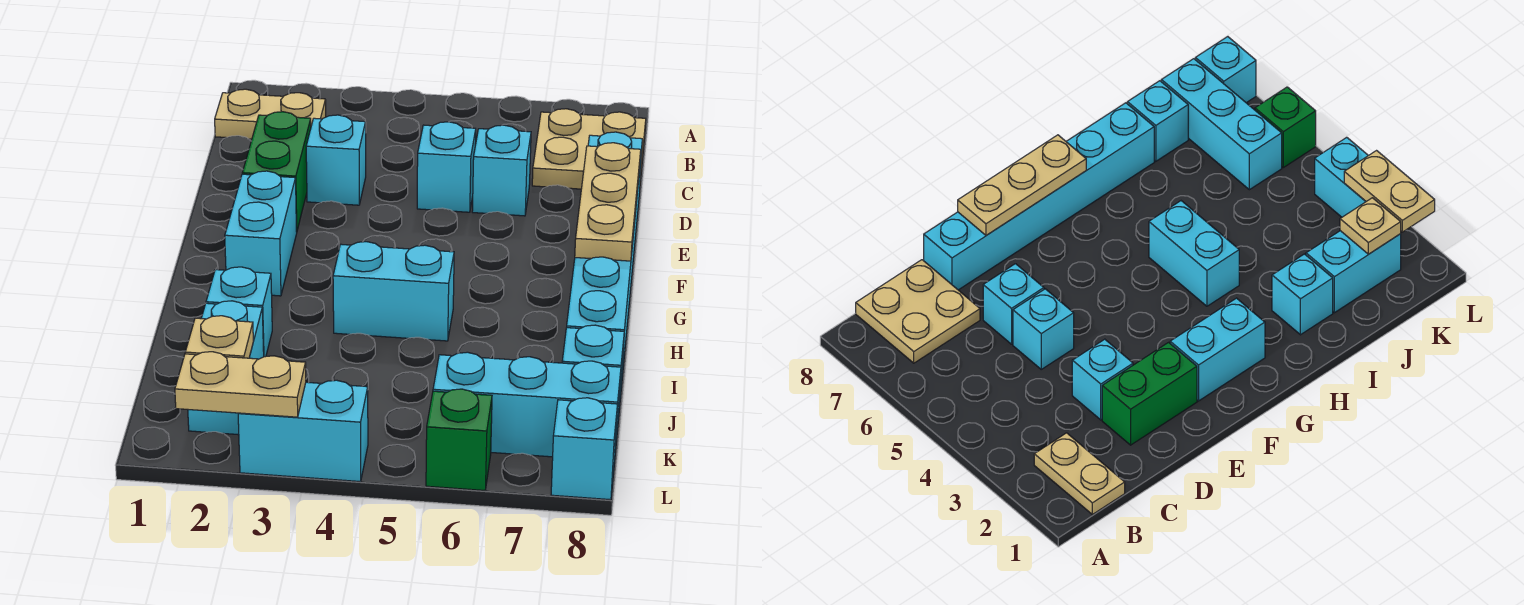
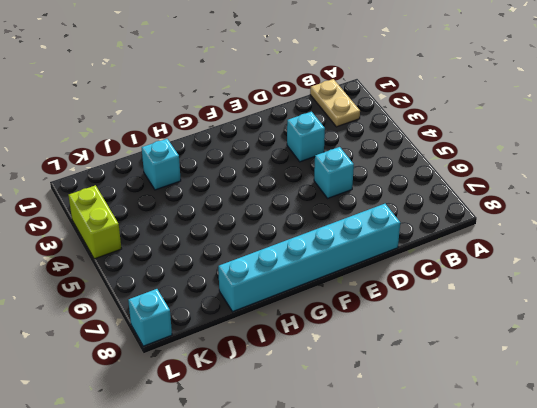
lime 1x2 brick [68,185,122,259] -> cyan 1x2 brick [238,380,368,482]
none -> tan 2x2 plate [532,109,646,189]
none -> green 1x2 brick [242,112,311,232]
none -> cyan 1x1 brick [472,125,531,216]

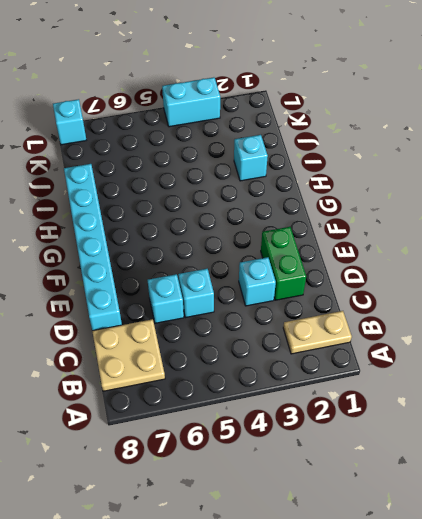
none -> cyan 1x2 brick [225,171,297,296]
none -> cyan 1x2 brick [333,242,454,341]
none -> cyan 1x2 brick [188,301,264,435]

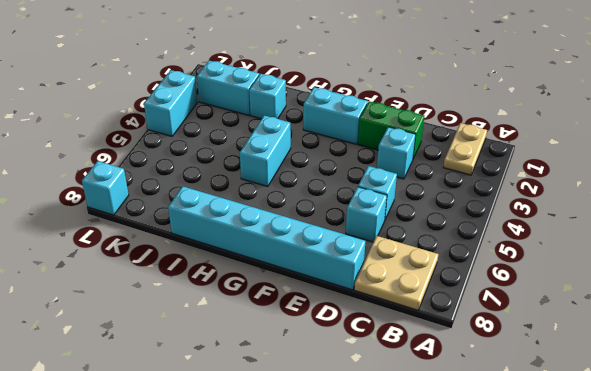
none -> cyan 1x1 brick [562,325,624,419]
none -> cyan 1x3 brick [433,352,621,457]
none -> green 1x1 brick [426,389,492,491]

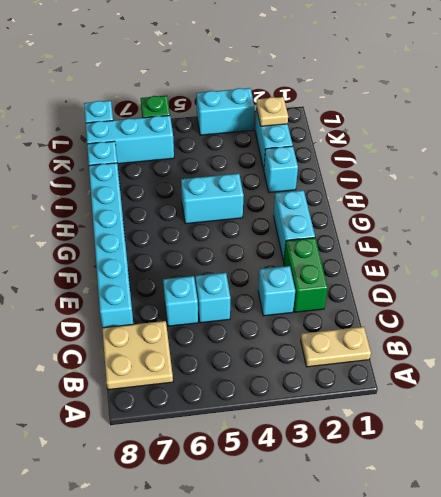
none -> tan 1x3 plate [575,143,641,261]
none -> tan 1x2 plate [175,352,306,417]

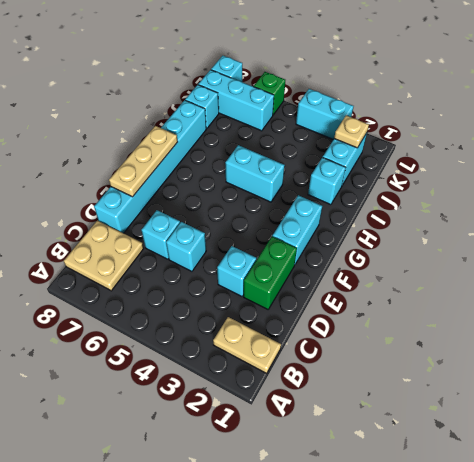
none -> tan 1x2 plate [175,352,306,417]

